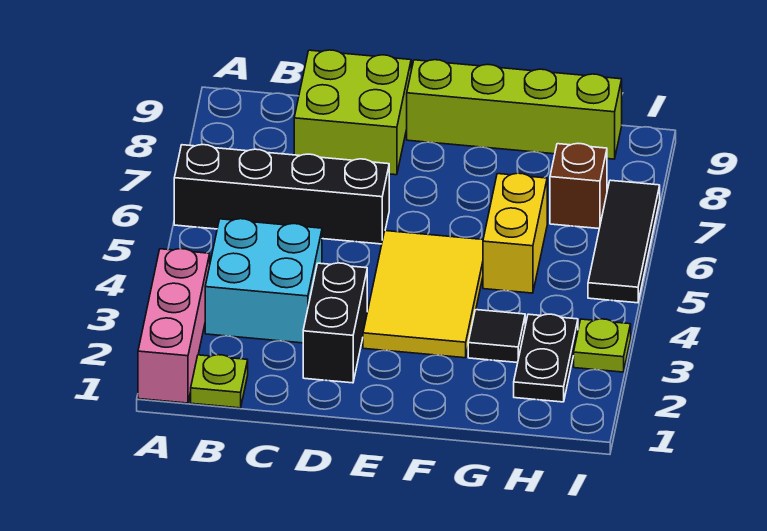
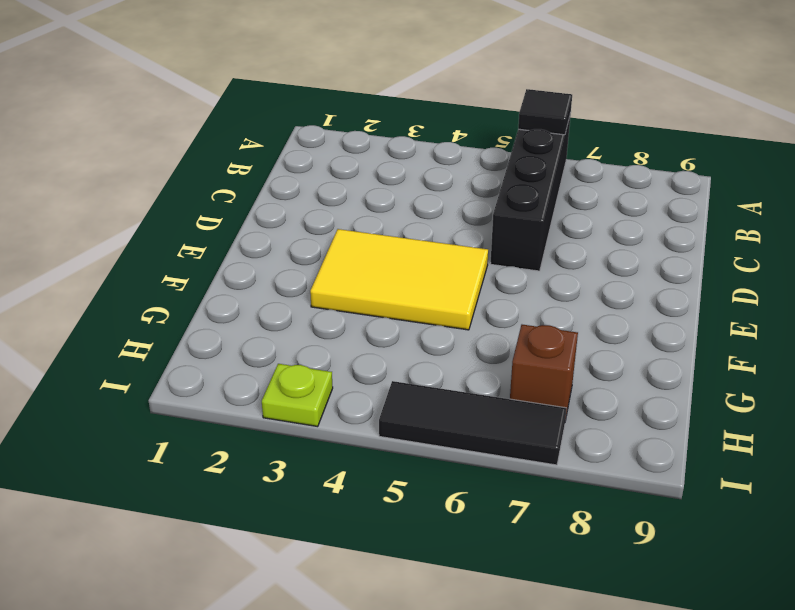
black 1x1 tile [518,89,572,135] -> black 1x1 tile moved to [468,310,525,363]
none -> pink 1x3 brick [138,249,210,403]
none -> lime 1x1 plate [191,355,248,408]
none -> cyan 2x2 brick [205,219,322,343]

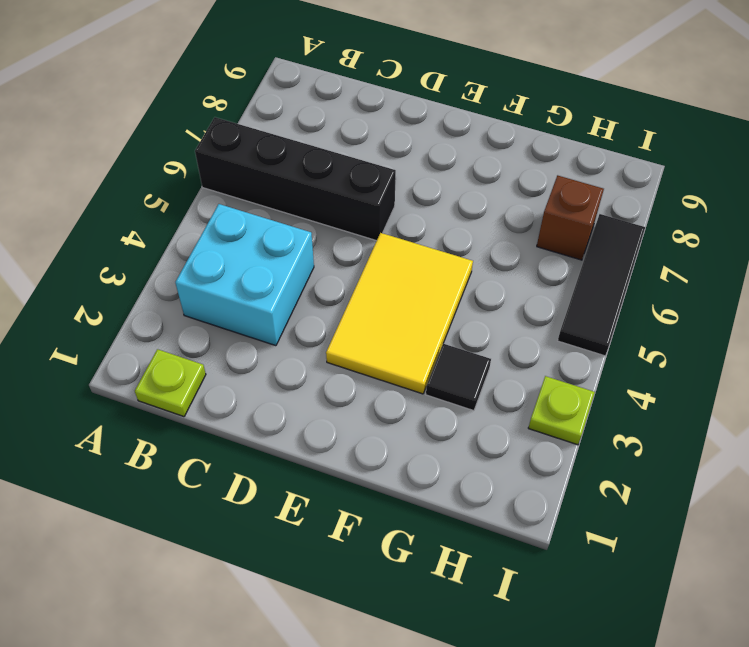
none -> pink 1x3 brick [138,249,210,403]
none -> lime 2x2 brick [294,50,411,175]
none -> black 1x2 brick [303,263,367,383]

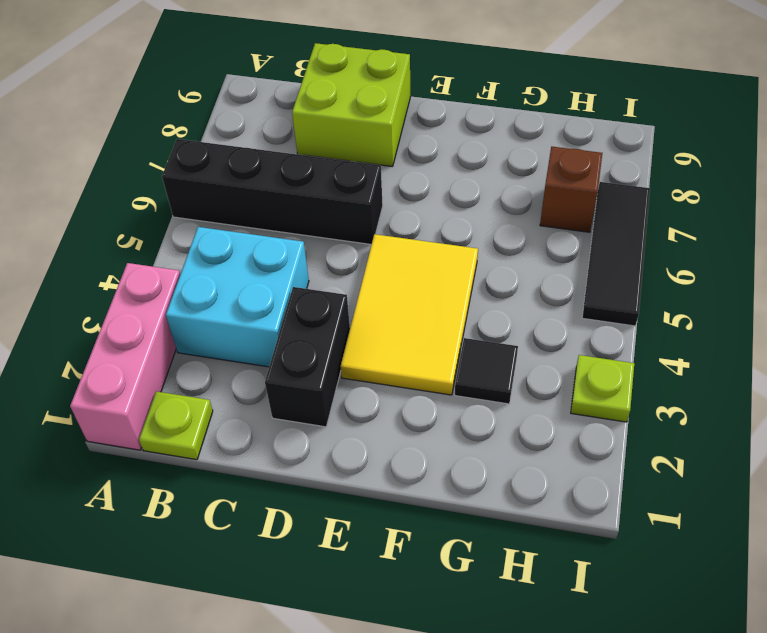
none -> lime 1x4 brick [407,60,622,159]
none -> yellow 1x2 brick [483,173,547,293]
none -> black 1x2 plate [514,314,578,402]

